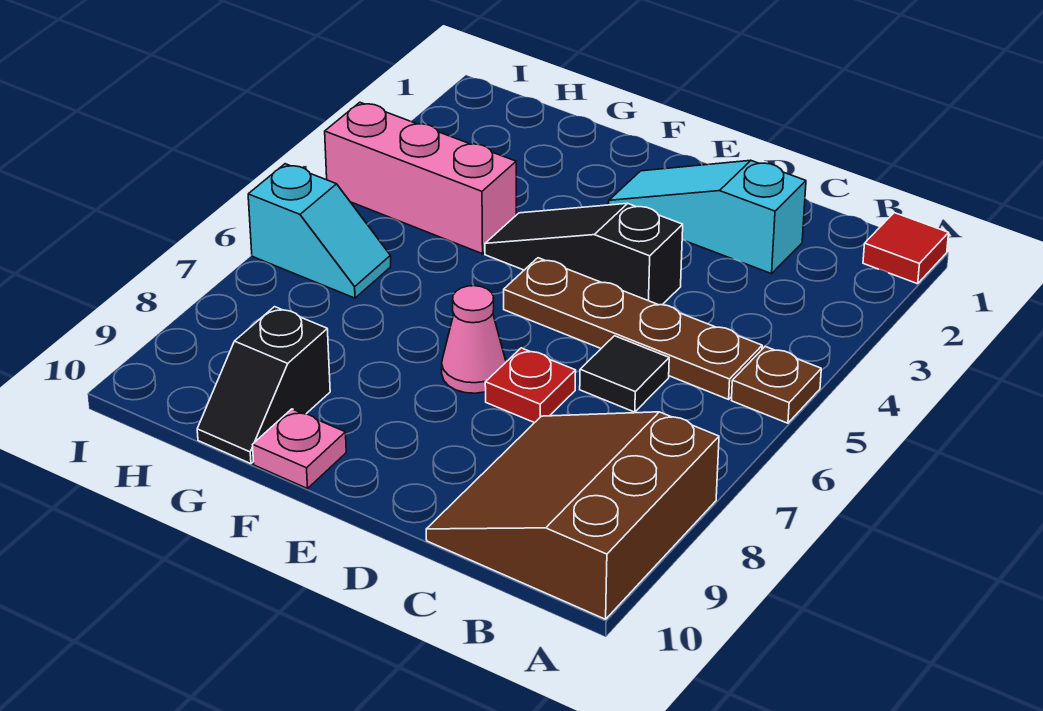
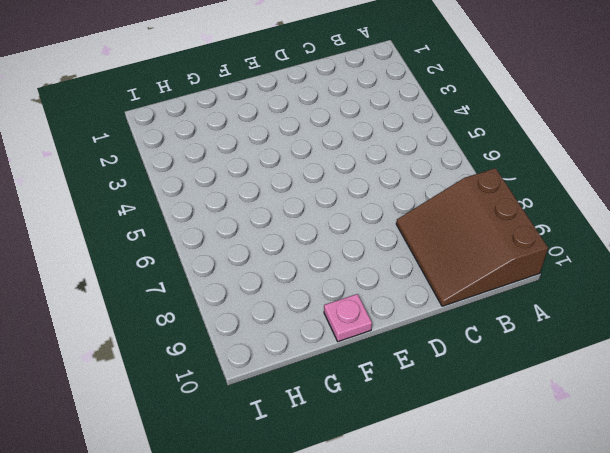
none -> red 1x1 tile [863,213,949,284]
none -> brown 1x1 plate [732,347,821,423]
none -> brown 1x4 plate [504,258,762,399]

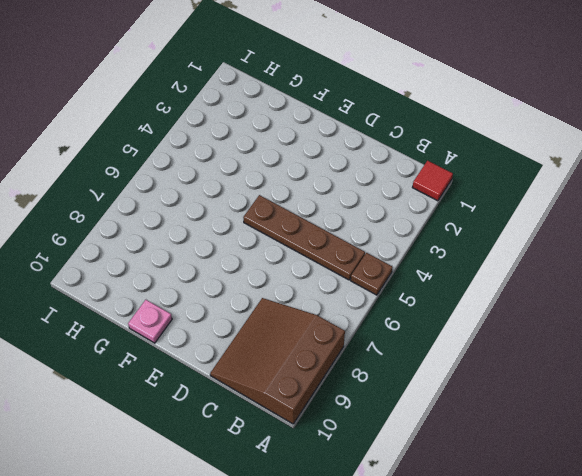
none -> cyan 1x3 slope [609,160,806,274]
none -> black 1x1 tile [580,336,669,412]
none -> black 1x3 slope [485,203,683,305]

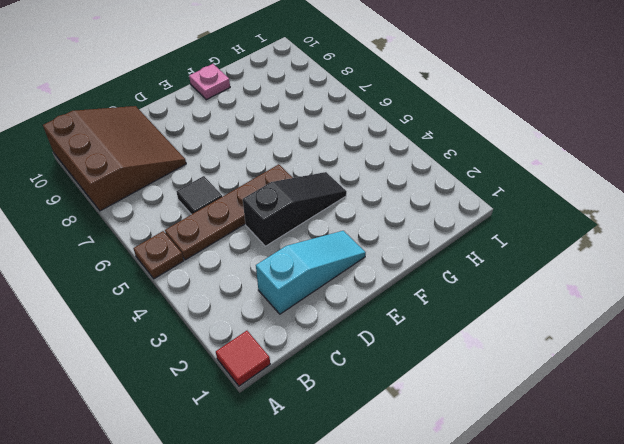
none -> red 1x1 plate [485,348,576,423]
none -> pink 1x1 cone [442,286,506,393]
none -> pink 1x3 brick [325,102,516,254]

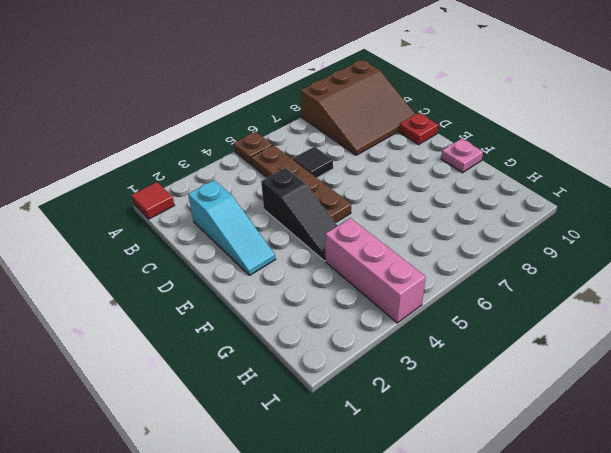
red 1x1 plate [399,113,438,145] -> red 1x1 plate moved to [485,348,576,423]
none -> pink 1x1 cone [442,286,506,393]
none -> black 1x2 slope [197,307,330,464]
none -> cyan 1x2 slope [248,164,391,298]

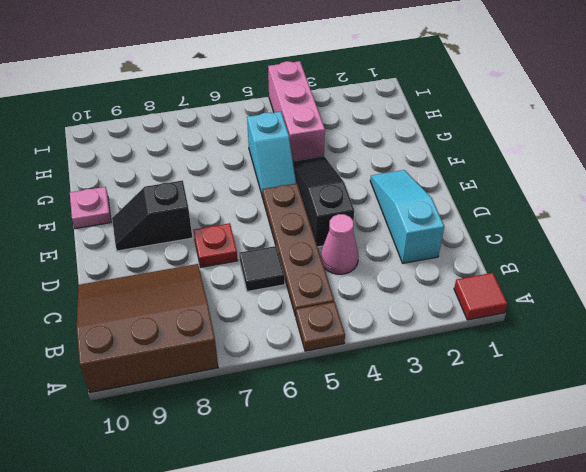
pink 1x1 cone [321,214,358,274] -> pink 1x1 cone moved to [442,286,506,393]
black 1x2 slope [112,180,192,251] -> black 1x2 slope moved to [197,307,330,464]
cyan 1x2 slope [247,112,296,197] -> cyan 1x2 slope moved to [248,164,391,298]

